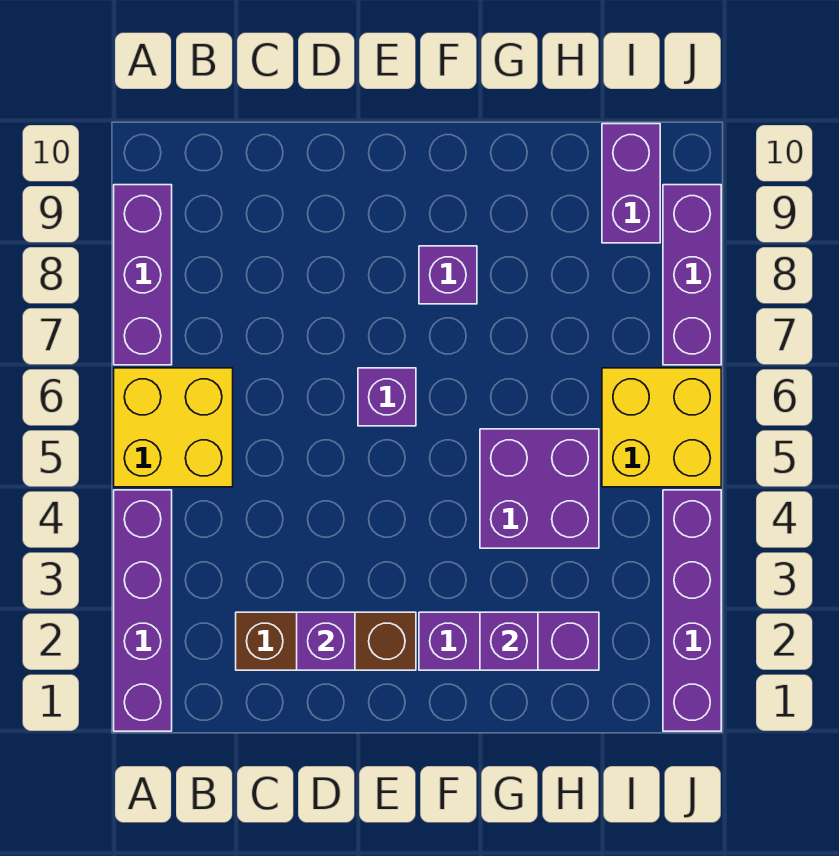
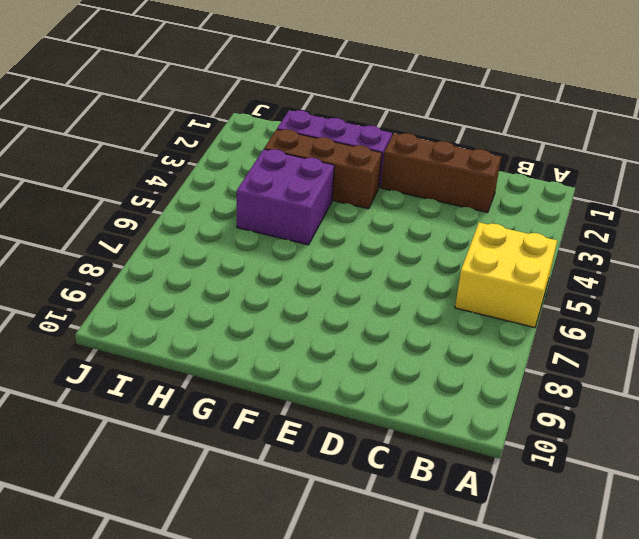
brown 1x3 brick [264,129,382,209] -> none
none -> purple 1x4 brick [114,490,172,731]
none -> purple 1x3 brick [114,185,172,365]
none -> purple 1x1 brick [358,368,416,426]

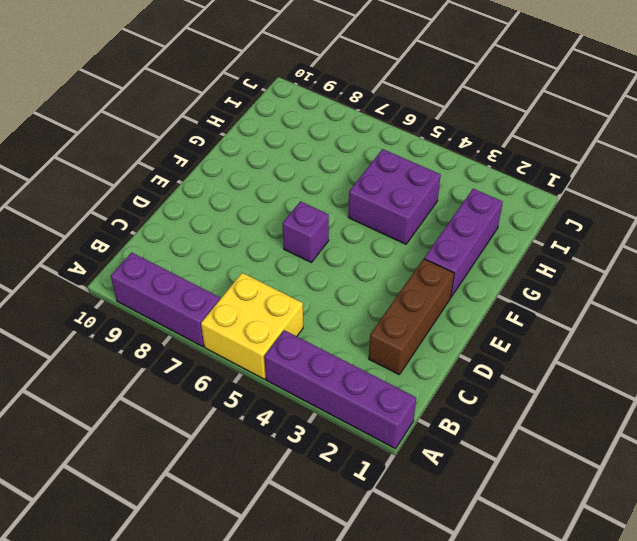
none -> purple 1x1 brick [419,246,477,304]
none -> yellow 2x2 brick [602,368,721,487]
none -> purple 1x2 brick [602,124,660,243]

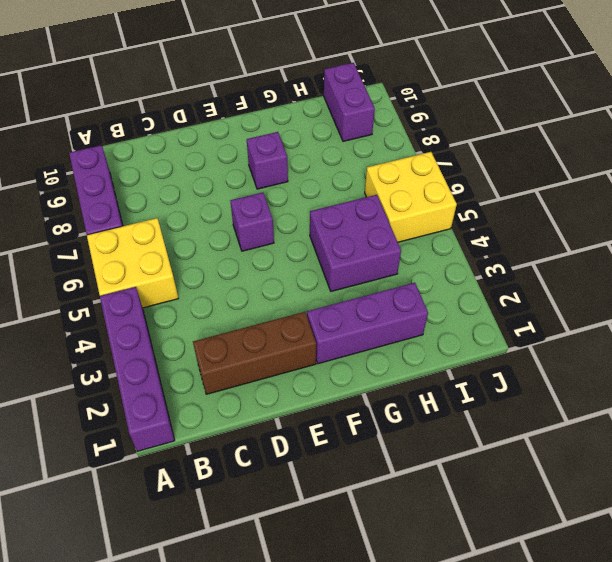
none -> purple 1x4 brick [663,490,721,731]
none -> purple 1x3 brick [663,185,721,365]
none -> purple 1x1 brick [297,612,355,670]

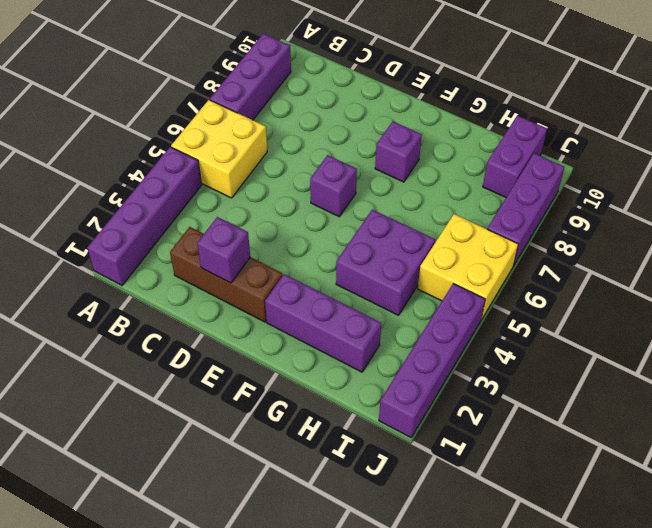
none -> purple 1x1 brick [480,612,538,670]

